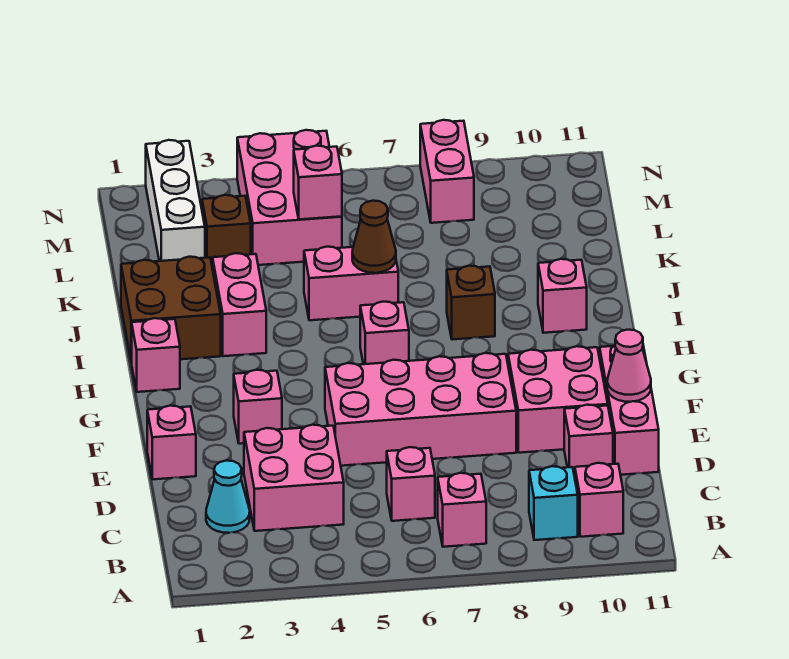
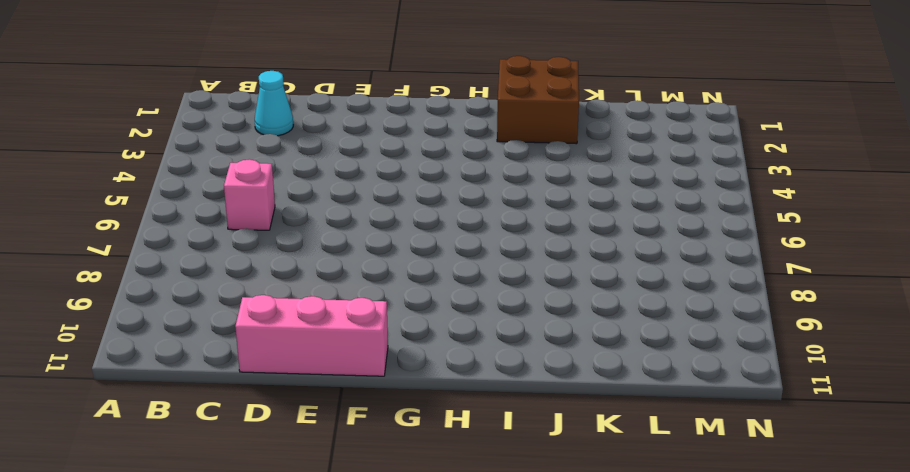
none -> pink 1x1 brick [438,473,486,547]
none -> cyan 1x1 brick [529,466,578,540]
none -> pink 1x1 brick [575,463,623,537]

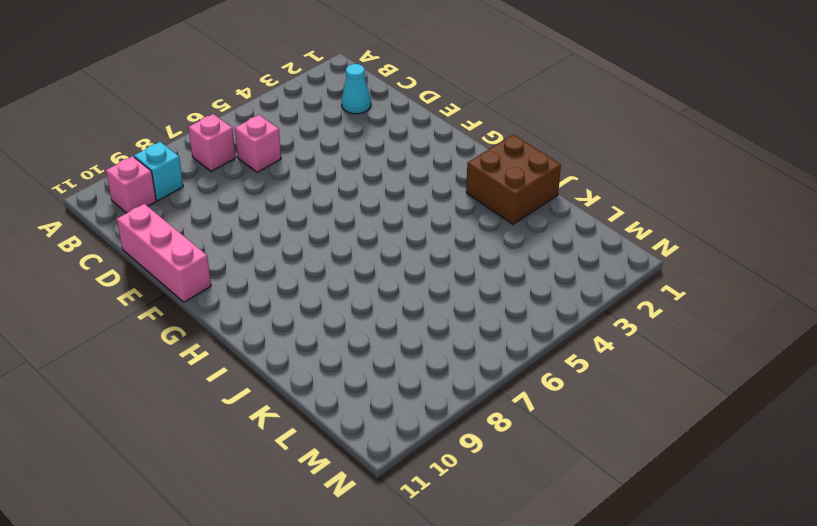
none -> pink 2x2 brick [244,425,344,531]
none -> pink 1x1 brick [564,405,613,477]
none -> pink 1x1 brick [147,406,196,479]

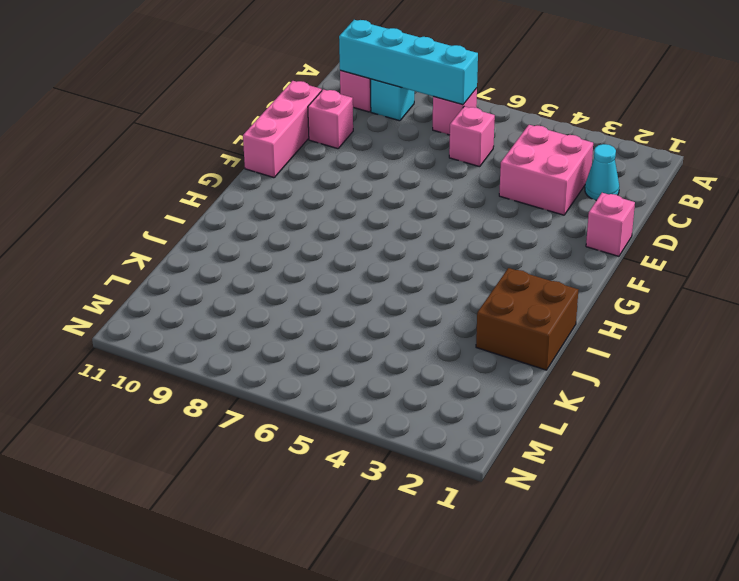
cyan 1x4 brick [339,20,478,105] -> none
none -> pink 2x4 brick [325,353,516,466]
none -> pink 2x2 brick [508,346,608,453]
none -> pink 1x1 brick [234,370,282,444]

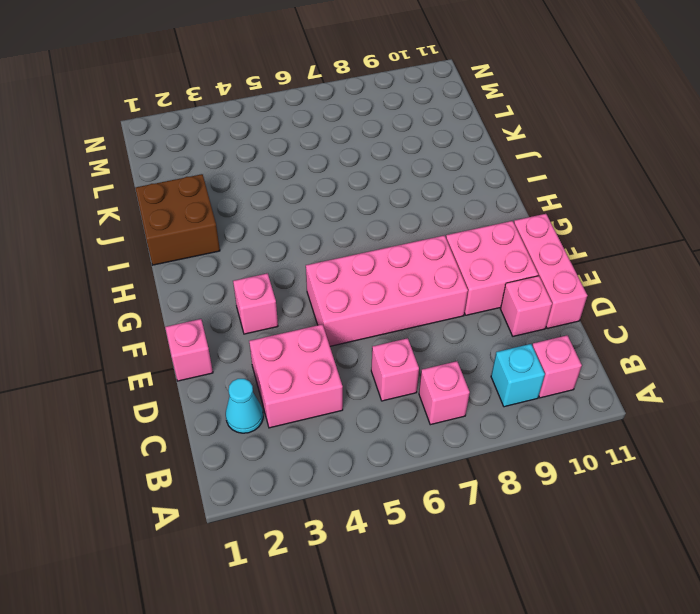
none -> pink 1x1 brick [132,318,180,392]
none -> pink 1x1 brick [360,302,409,364]
none -> pink 1x2 brick [212,253,266,356]

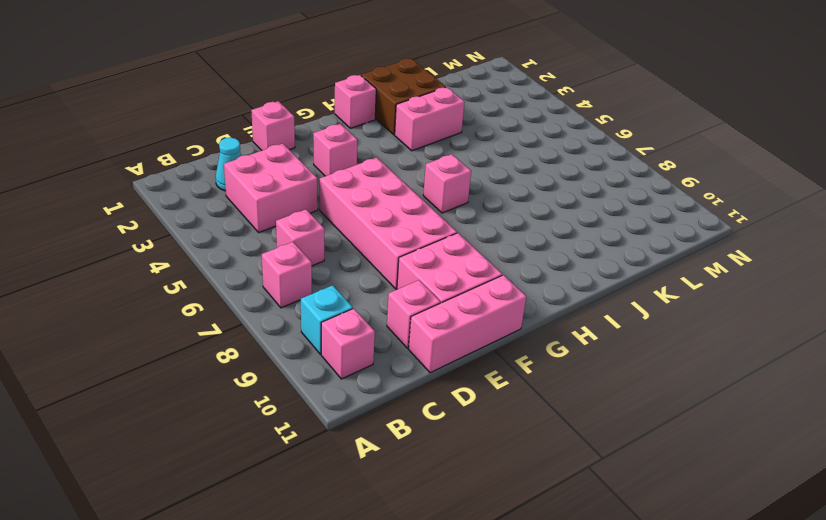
none -> brown 1x1 brick [447,266,495,339]
none -> pink 1x1 brick [538,259,587,333]
none -> pink 1x2 brick [304,247,398,320]

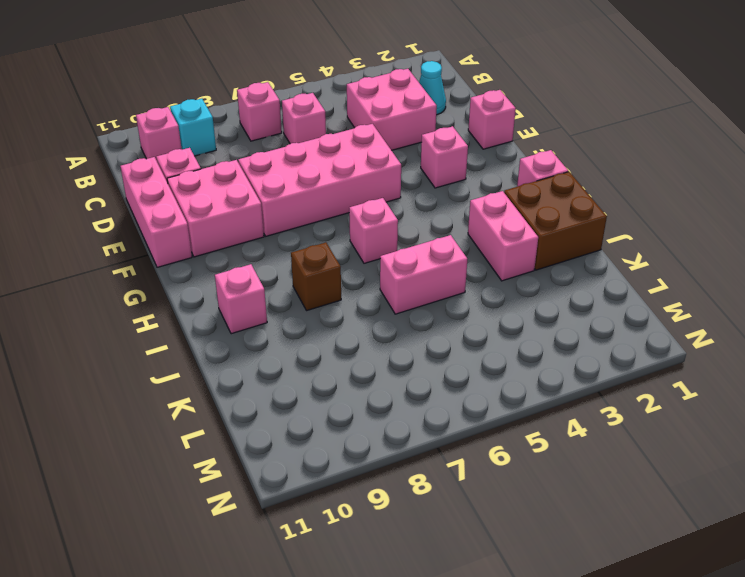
none -> white 1x3 brick [146,140,205,261]
none -> brown 1x1 brick [202,195,251,268]
none -> pink 2x3 brick [237,130,342,265]

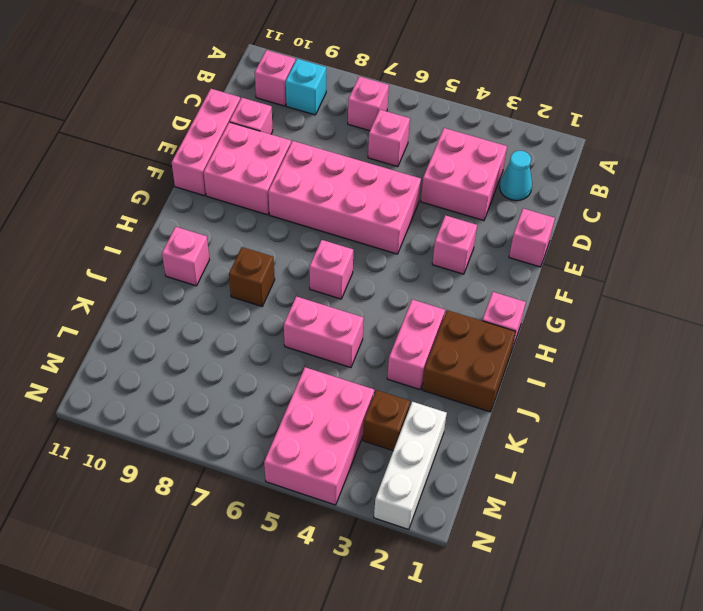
none -> pink 1x2 brick [420,120,474,223]
none -> pink 1x1 cone [607,330,651,402]
none -> brown 1x1 cone [352,201,396,273]

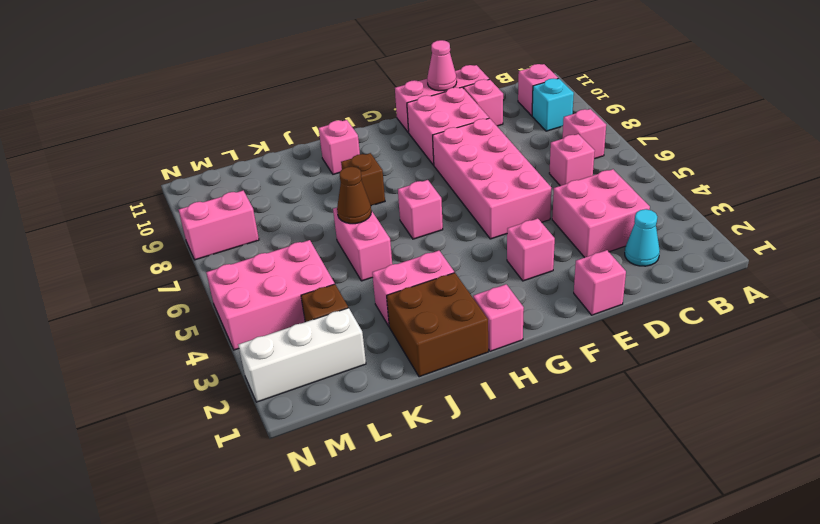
none -> pink 1x1 brick [294,146,342,220]

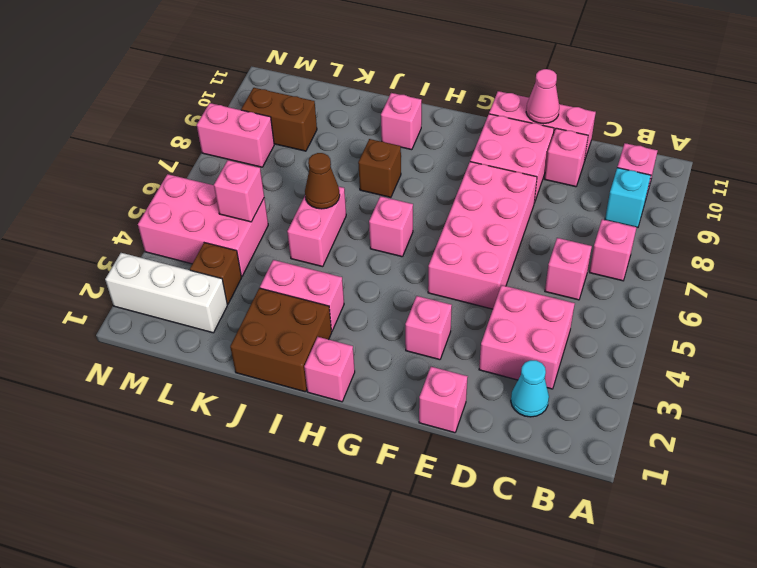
brown 1x2 brick [241,88,317,151] -> none

